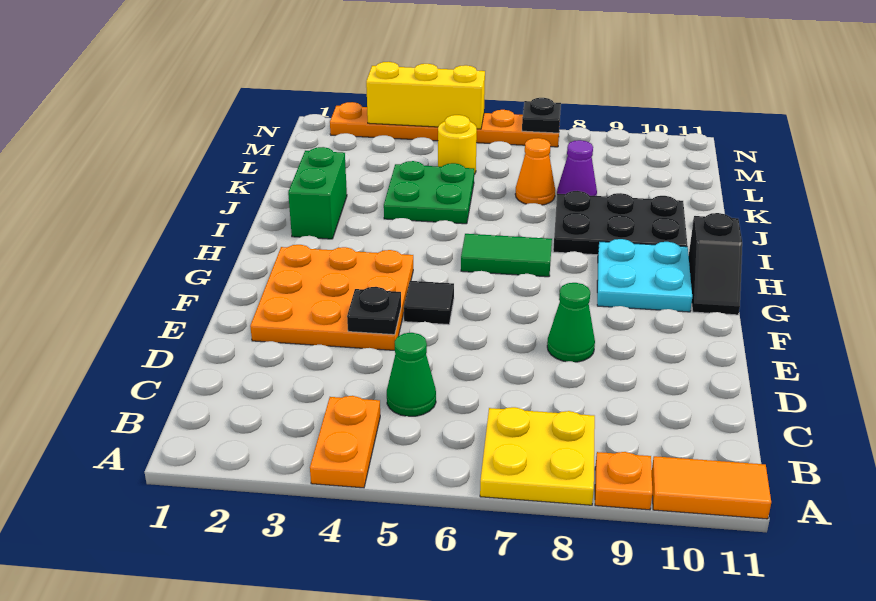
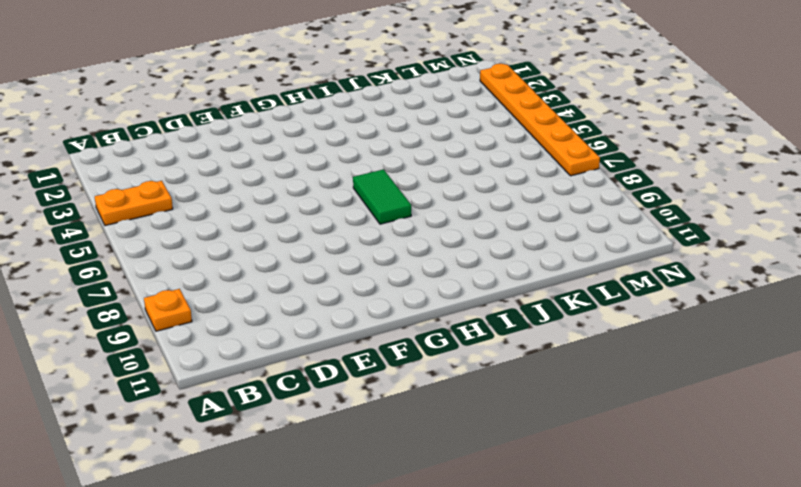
none -> yellow 2x2 plate [480,407,595,505]
none -> orange 1x2 tile [652,456,771,519]
none -> green 1x1 cone [387,333,436,416]

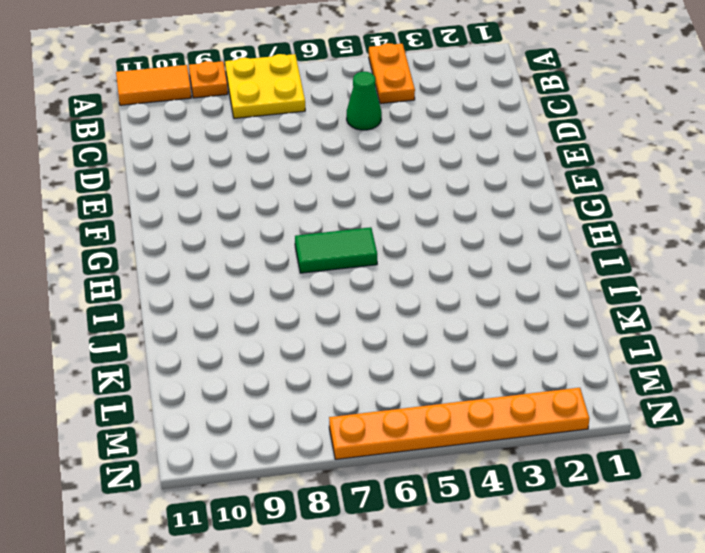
none -> orange 3x3 plate [250,245,413,350]
none -> green 1x1 cone [547,283,595,362]
none -> black 1x1 tile [404,281,454,325]

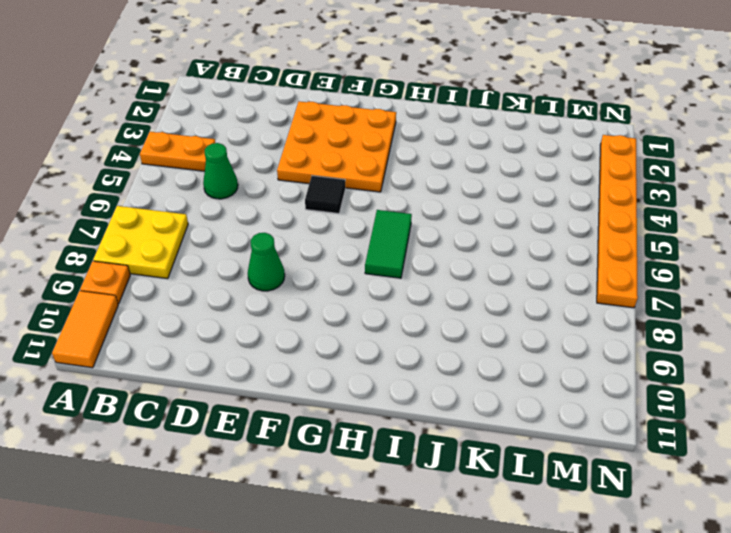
none -> cyan 2x2 plate [597,239,692,312]
none -> black 1x2 slope [689,213,742,315]
none -> green 1x2 brick [288,147,347,239]

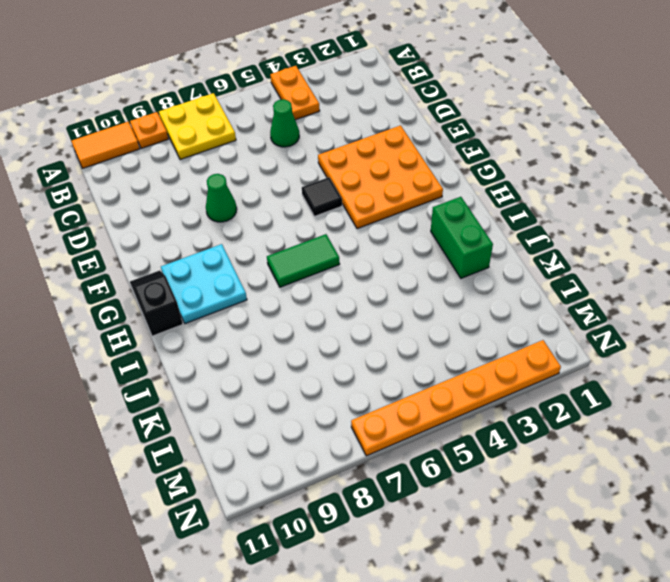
none -> black 2x3 plate [553,191,687,255]
none -> green 2x2 plate [384,161,474,224]
none -> orange 1x1 cone [515,138,555,205]

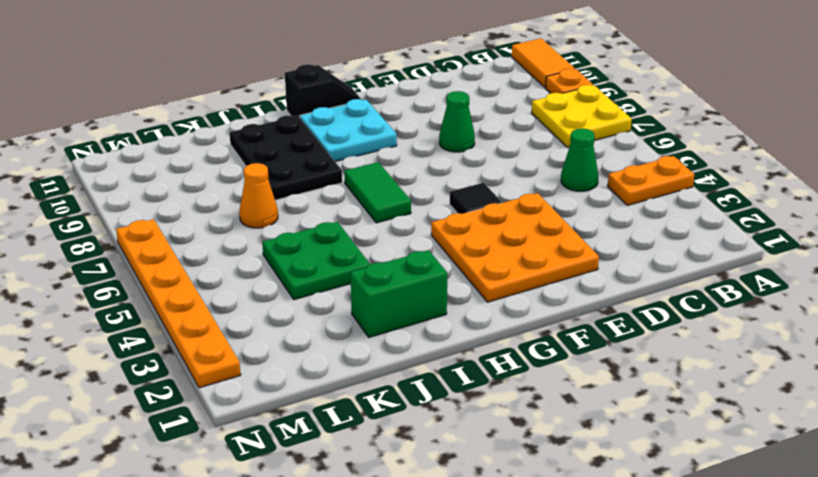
none -> purple 1x1 cone [557,140,597,196]
none -> yellow 1x1 round brick [438,115,477,174]
none -> black 1x1 plate [347,287,401,335]

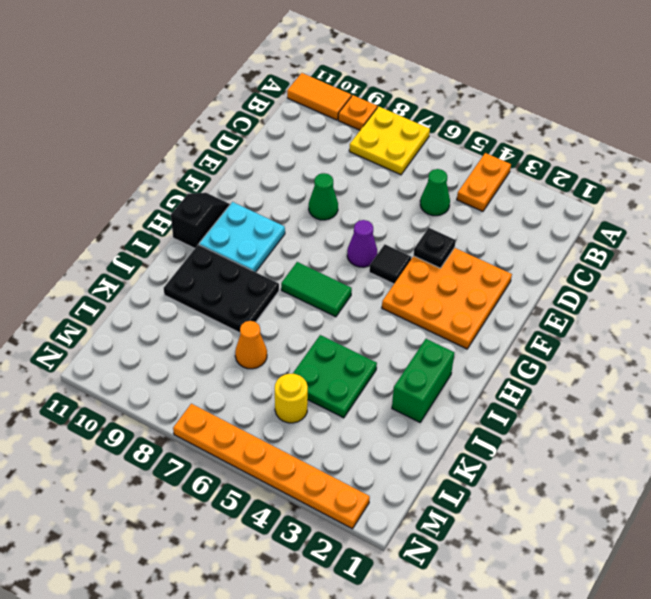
purple 1x1 cone [347,220,377,267] -> purple 1x1 cone moved to [557,140,597,196]
none -> yellow 1x3 brick [366,62,485,129]
none -> black 1x1 plate [522,98,561,133]

